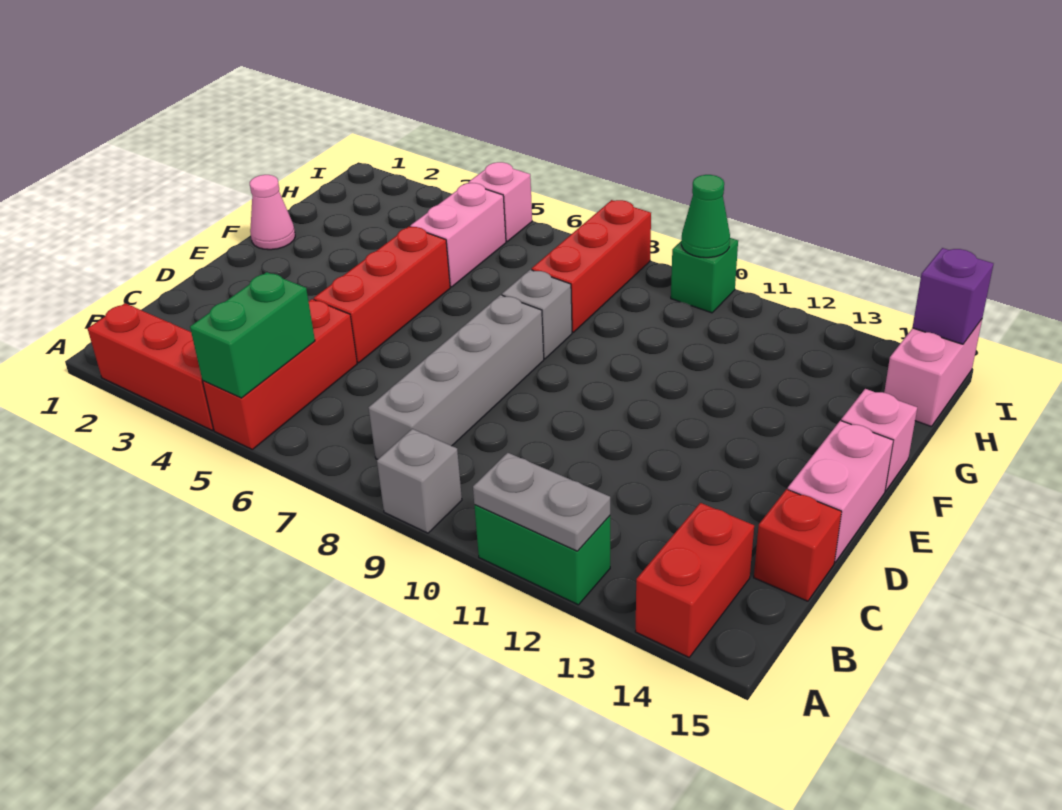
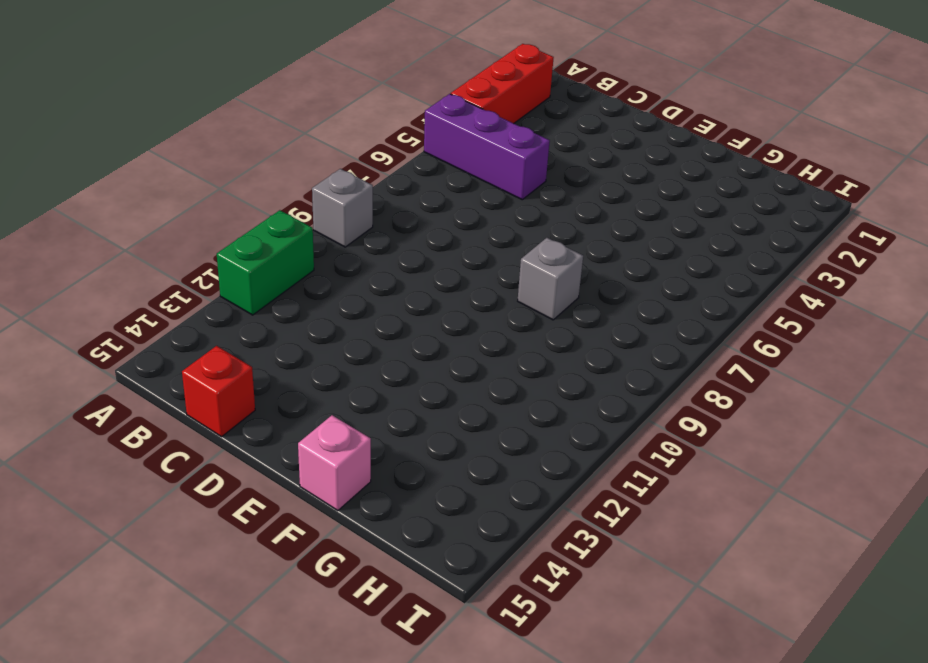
purple 1x3 brick [424,94,550,200] -> red 1x3 brick [203,299,357,449]
none -> red 1x2 brick [635,503,754,657]
none -> grey 1x4 brick [368,295,544,459]
none -> red 1x3 brick [314,227,450,363]

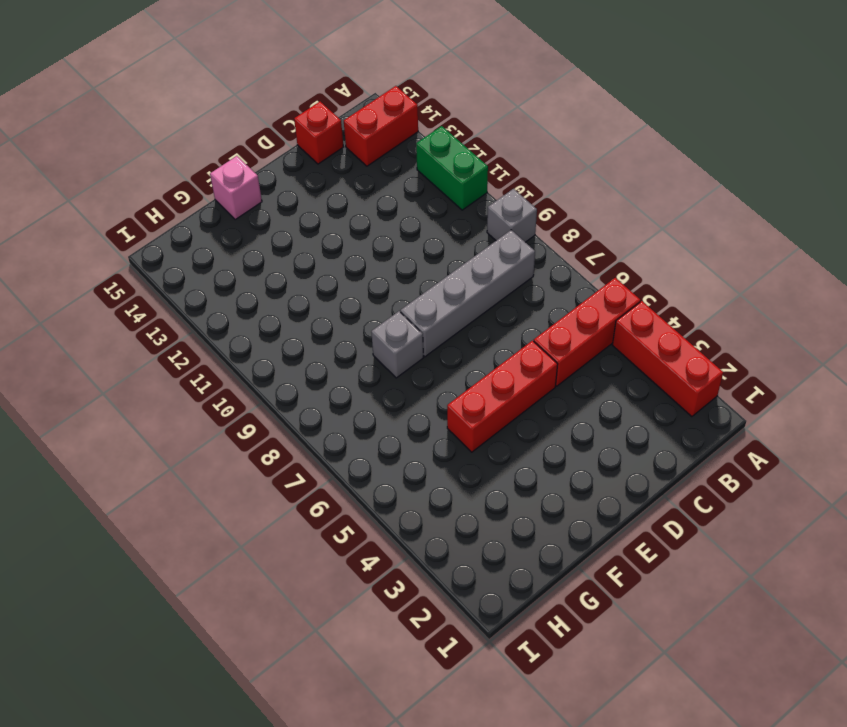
none -> pink 1x2 brick [788,420,893,562]
none -> pink 1x1 cone [250,175,295,250]
none -> pink 1x2 brick [410,183,506,287]

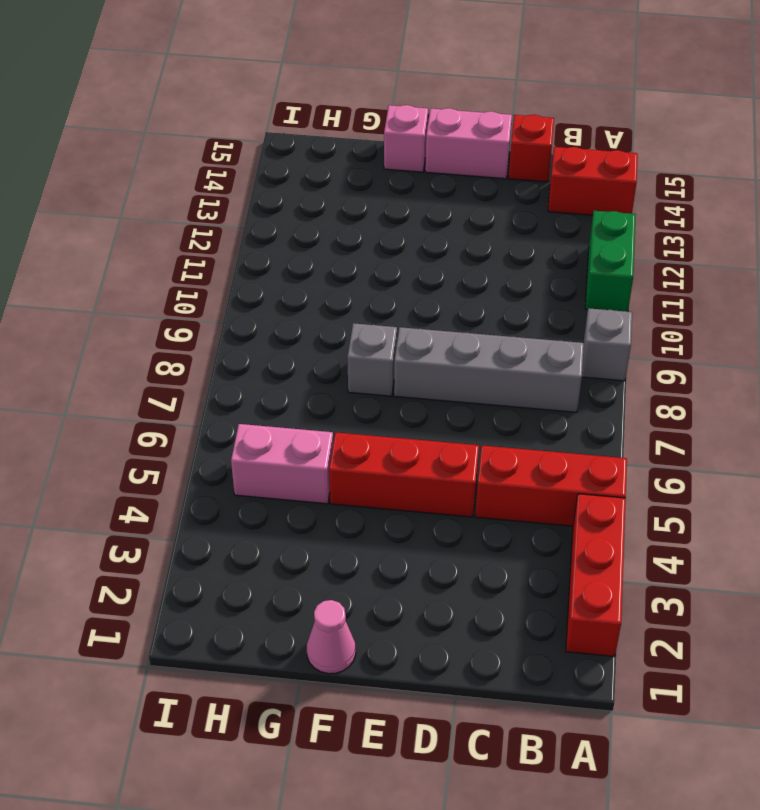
none -> red 1x3 brick [532,200,651,332]
none -> pink 1x2 brick [884,319,982,427]
none -> pink 1x1 brick [468,162,532,241]

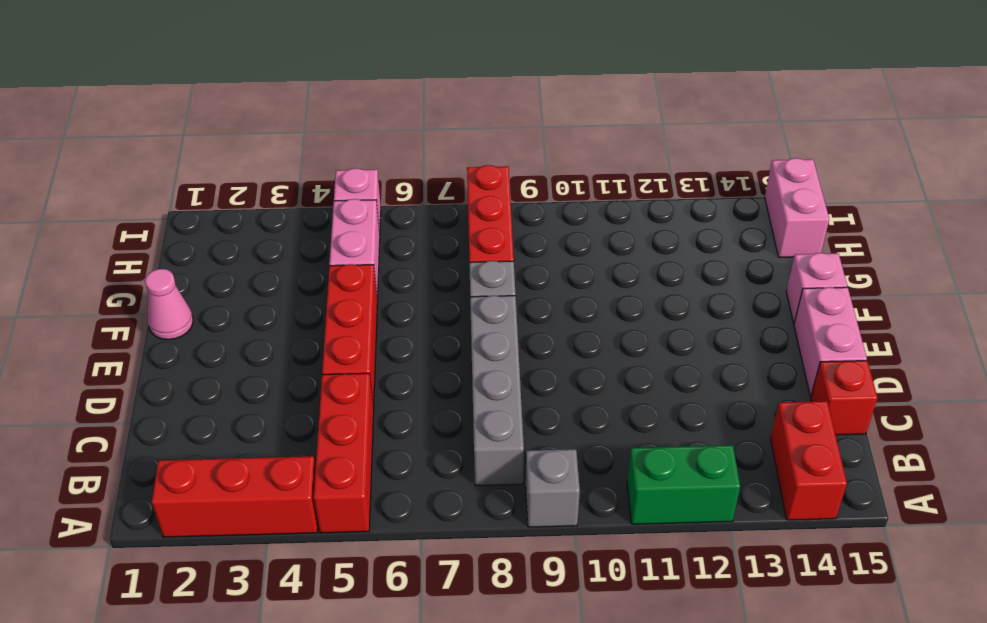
none -> green 1x1 brick [671,238,738,313]
none -> green 1x2 brick [190,272,315,398]
none -> grey 1x2 plate [473,453,610,551]

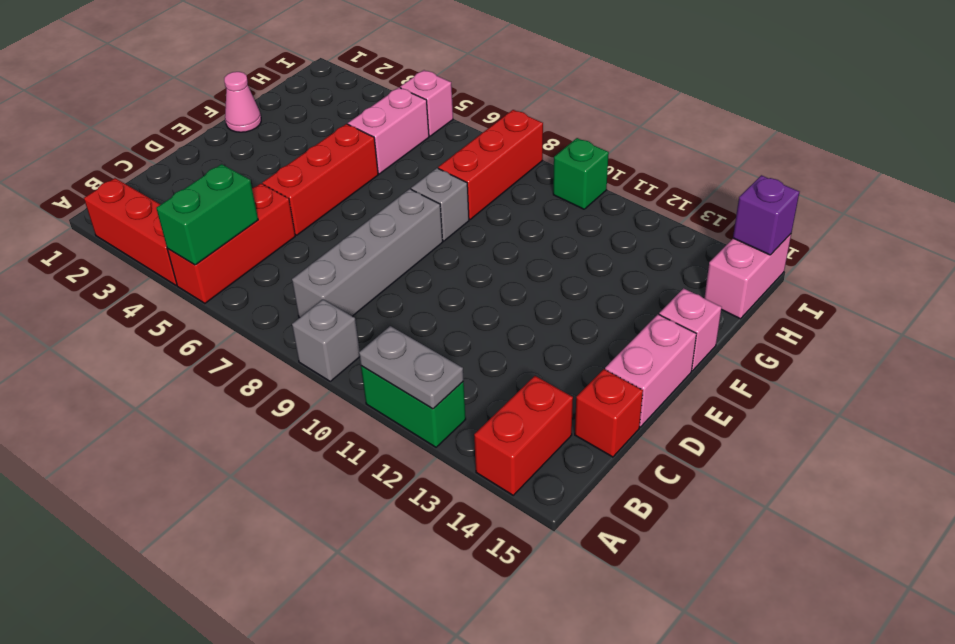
none -> green 1x1 cone [681,175,730,258]

